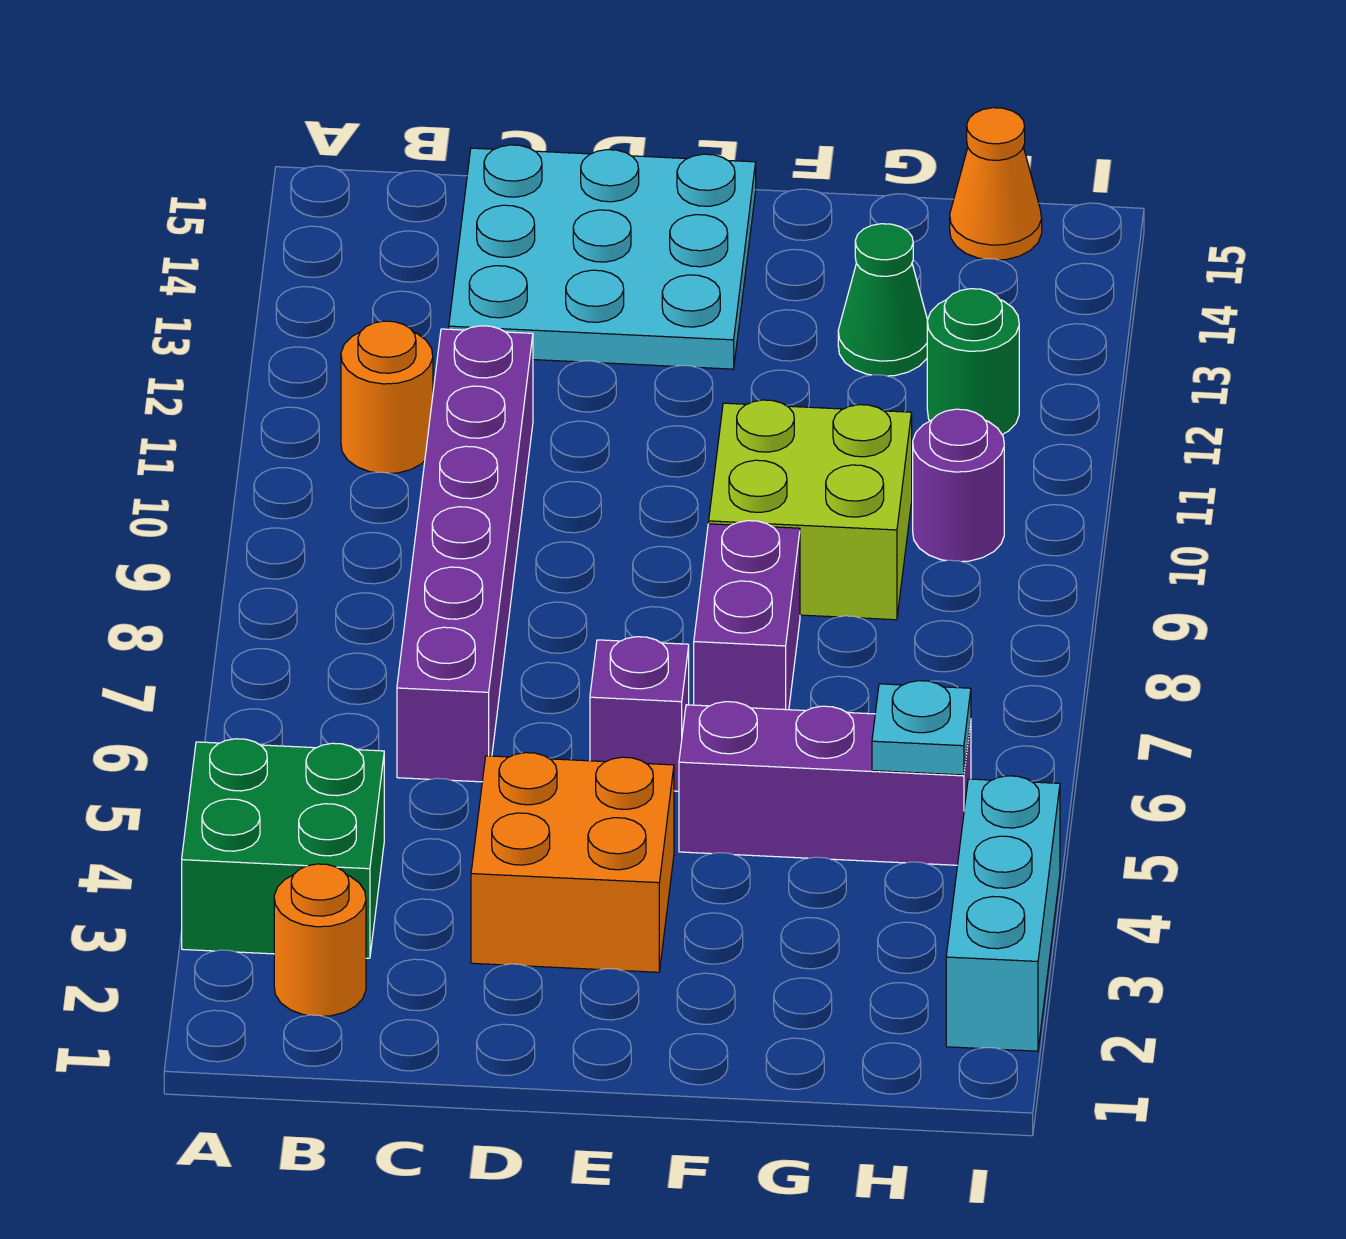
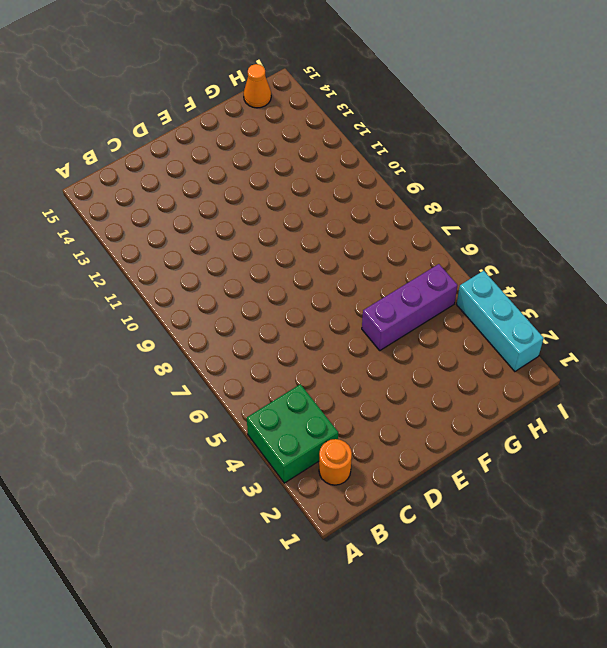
none -> orange 1x1 round brick [341,321,433,473]
none -> purple 1x6 brick [397,326,533,782]
none -> cyan 3x3 plate [449,145,756,369]

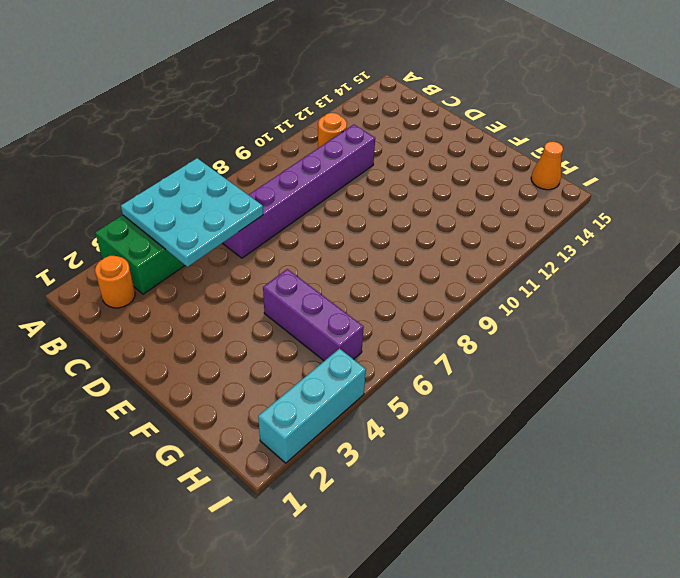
cyan 3x3 plate [121,158,263,267] -> cyan 3x3 plate moved to [449,145,756,369]
none -> orange 2x2 brick [471,753,674,972]
none -> purple 1x1 brick [590,637,689,791]
none -> purple 1x2 brick [694,521,800,710]

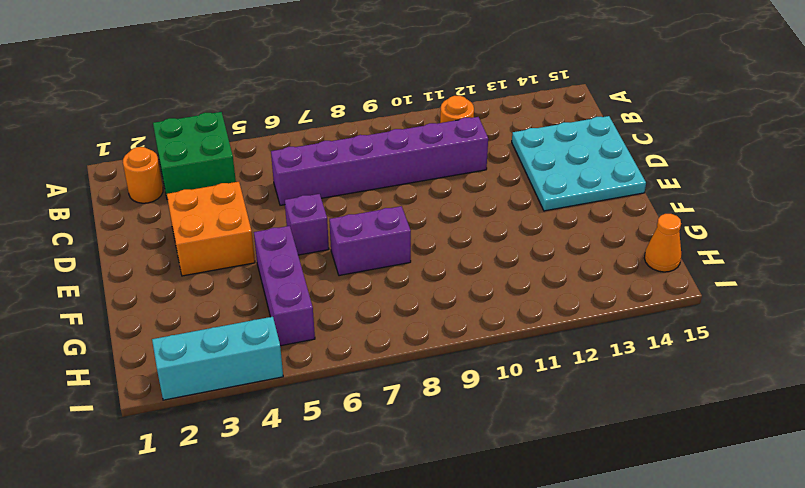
none -> lime 2x2 brick [709,400,912,620]
none -> green 1x1 cone [838,224,927,376]
none -> purple 1x1 round brick [913,409,1004,562]

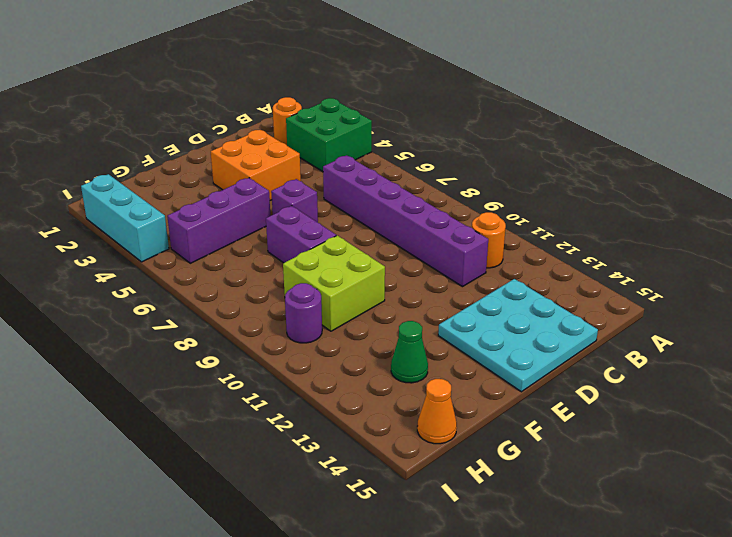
none -> green 1x1 round brick [927,289,1019,434]
none -> cyan 1x1 plate [872,681,971,775]

